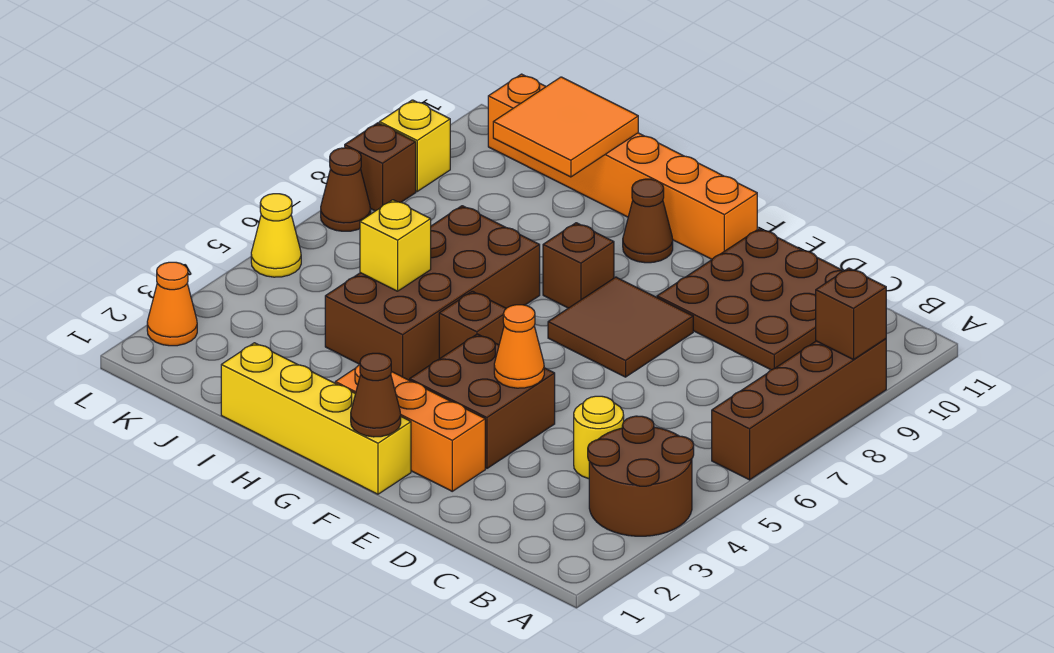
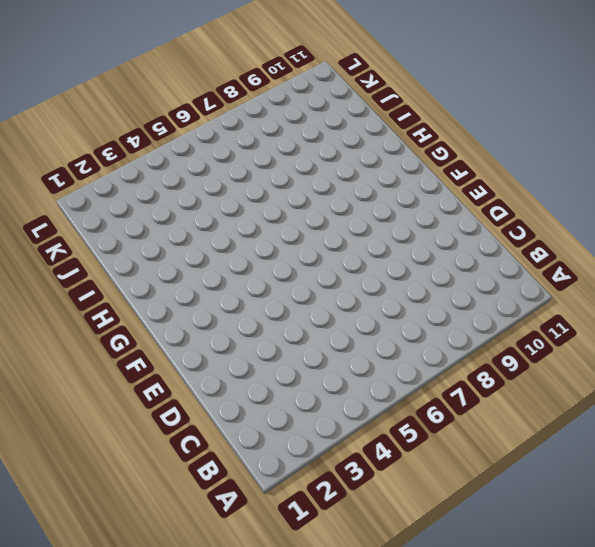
none -> brown 2x2 round brick [588,416,694,536]
none -> brown 1x4 brick [712,339,886,480]
none -> yellow 1x1 round brick [574,396,624,479]

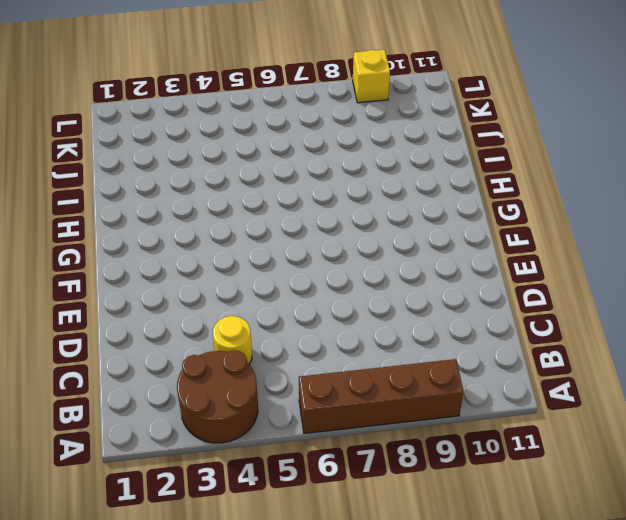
none -> brown 3x3 plate [657,228,843,370]
none -> orange 1x3 brick [335,365,485,491]
none -> brown 2x2 brick [410,334,555,468]

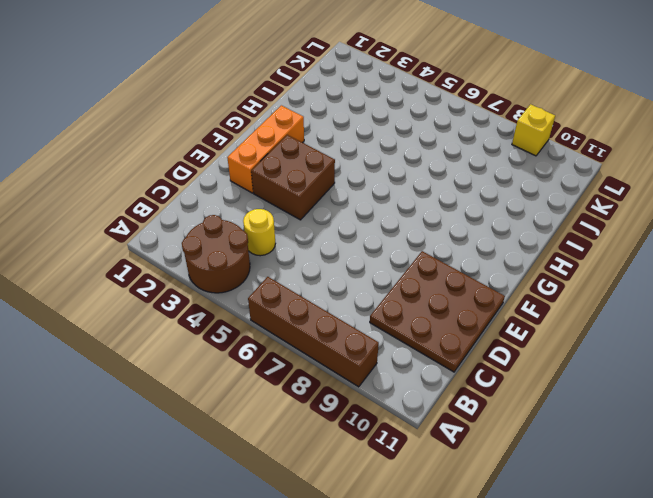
none -> brown 2x2 tile [548,277,693,377]
none -> yellow 1x4 brick [221,343,411,494]
none -> orange 1x6 brick [488,74,757,259]

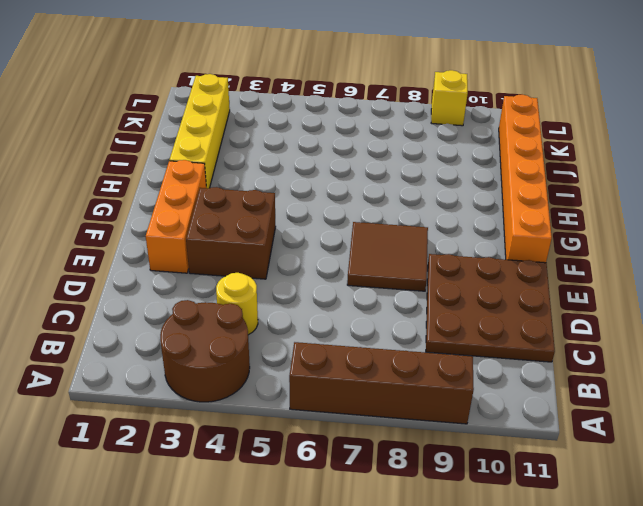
yellow 1x4 brick [169,74,230,188] -> yellow 1x4 brick moved to [221,343,411,494]
none -> brown 1x1 brick [439,291,506,359]
none -> brown 1x1 brick [543,223,614,308]
none -> brown 1x1 cone [623,179,673,263]

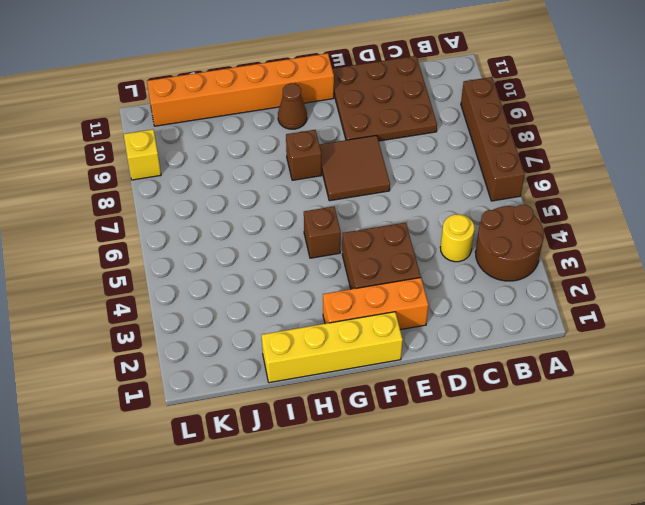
none -> brown 2x4 brick [325,206,540,380]
none -> orange 1x1 cone [147,262,197,346]
none -> yellow 1x1 cone [251,194,301,277]

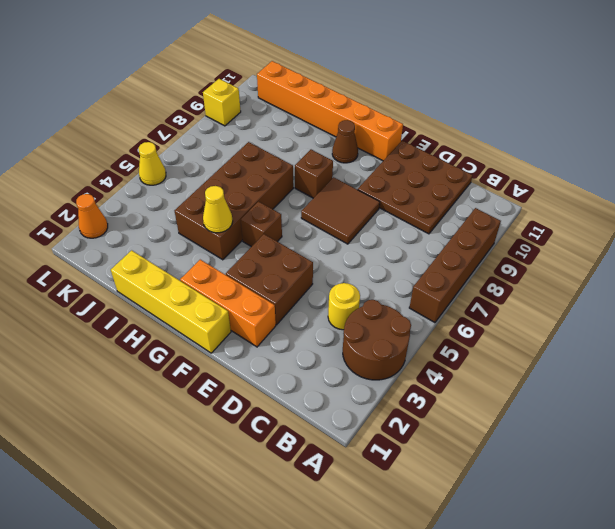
yellow 1x1 cone [203,186,233,233] -> none
none -> brown 1x1 cone [321,148,371,231]
none -> brown 1x1 brick [345,123,416,211]
none -> brown 1x1 brick [816,268,886,360]

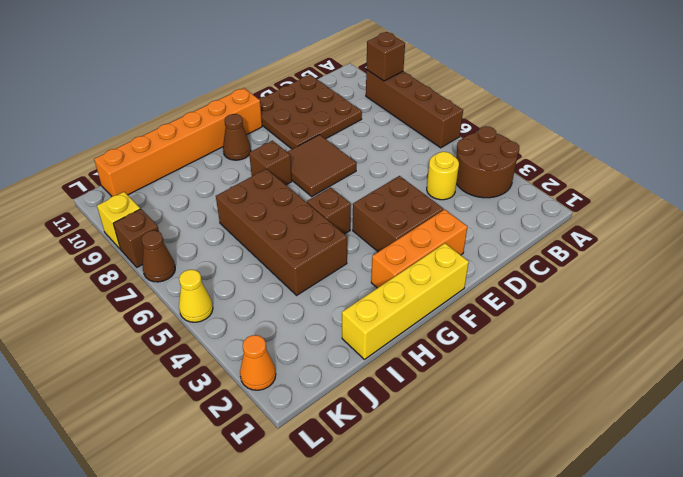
none -> orange 1x1 cone [494,305,544,388]
none -> brown 1x1 cone [351,353,401,437]
none -> yellow 1x1 brick [360,200,431,291]

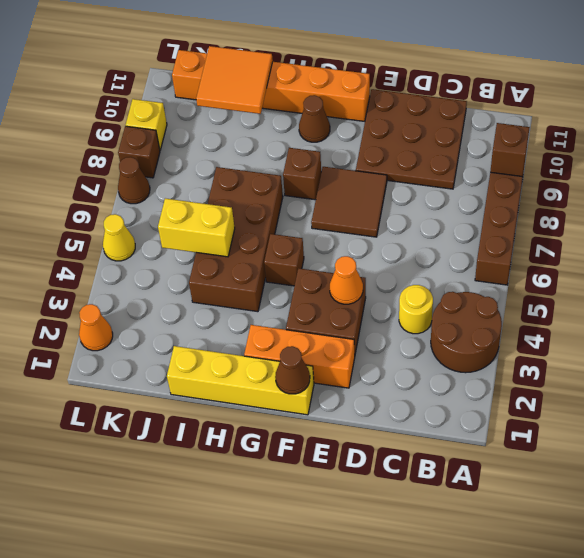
yellow 1x2 brick [158,198,235,257] -> yellow 1x1 brick [360,200,431,291]

